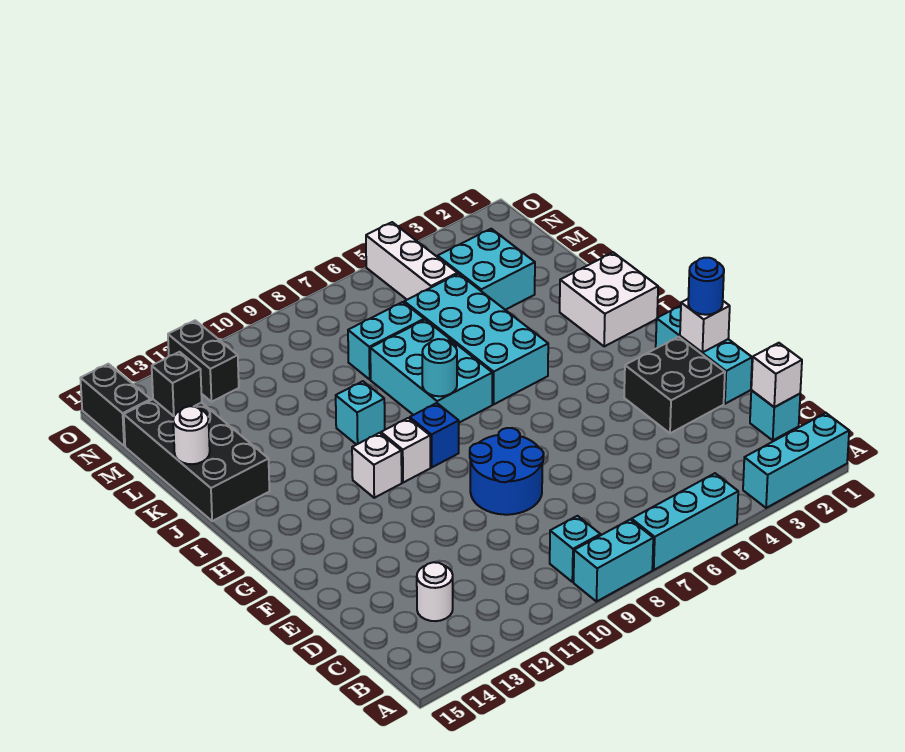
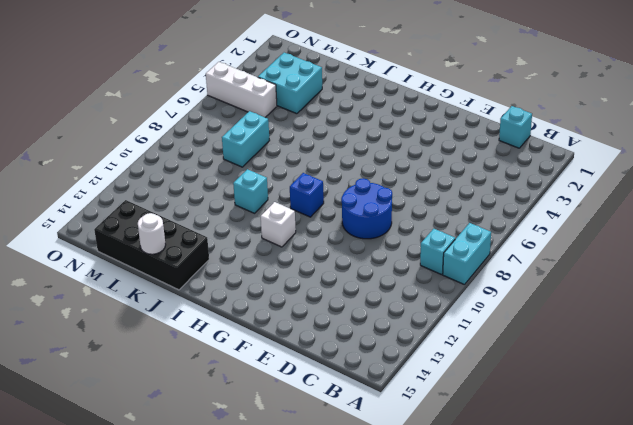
none -> cyan 1x3 brick [743,413,849,508]
none -> cyan 1x3 brick [632,473,738,570]
none -> white 1x1 round brick [417,562,453,621]

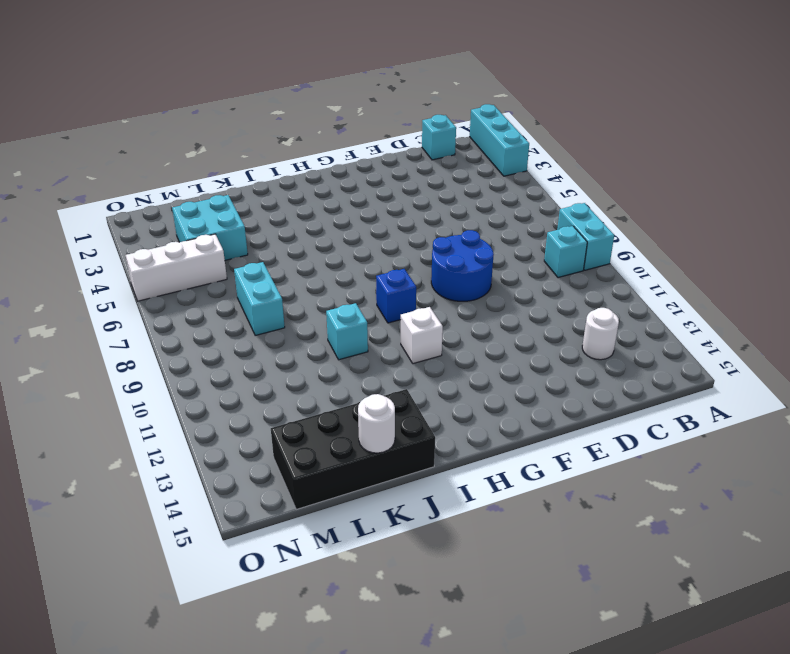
none -> cyan 1x3 brick [632,473,738,570]
none -> cyan 1x3 brick [656,306,752,404]
none -> black 2x2 brick [624,337,725,433]

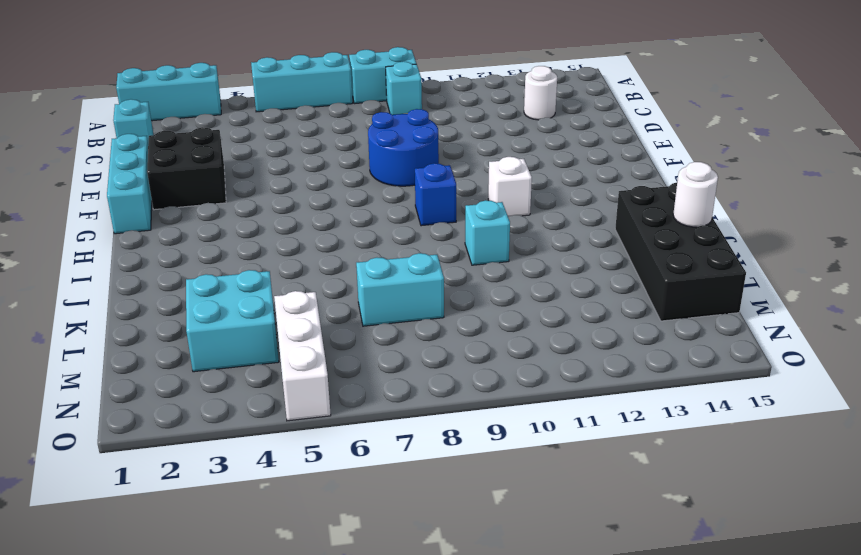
none -> white 1x1 brick [381,418,430,483]
none -> white 2x2 brick [560,252,658,347]
none -> cyan 2x4 brick [404,274,548,404]

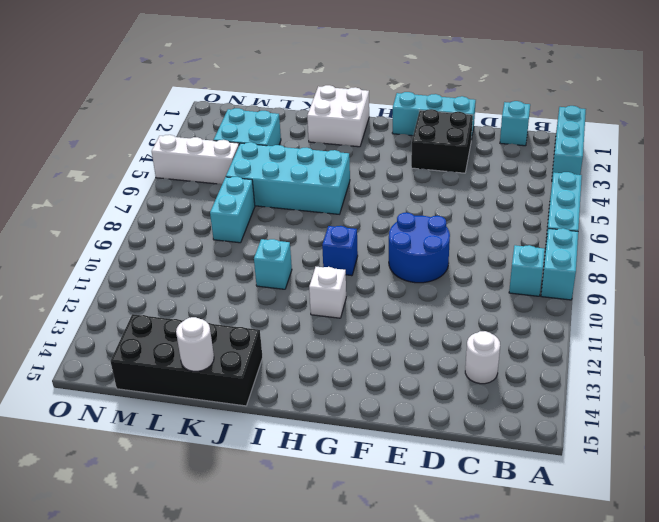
none -> white 1x1 brick [381,418,430,483]
none -> cyan 2x3 brick [370,320,492,423]
none -> black 1x2 brick [168,320,239,402]

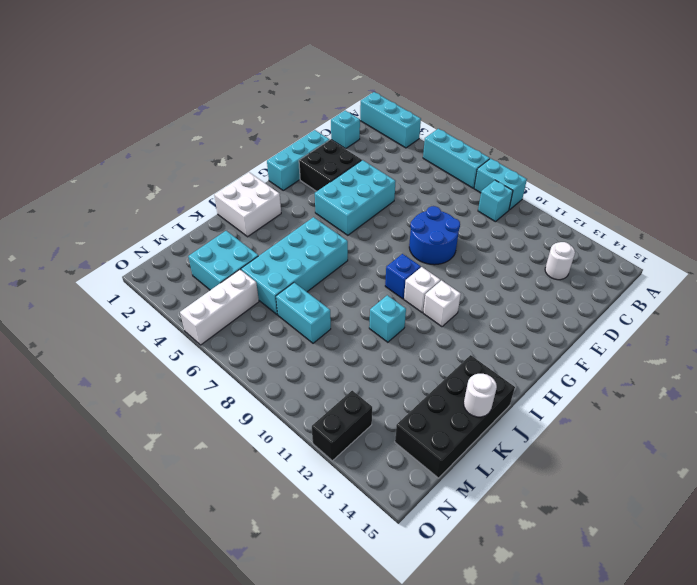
cyan 2x3 brick [315,160,396,235] -> cyan 2x3 brick moved to [370,320,492,423]
none -> black 1x2 brick [80,364,151,446]
none -> white 1x1 brick [751,343,802,407]
none -> white 1x1 brick [680,299,730,353]

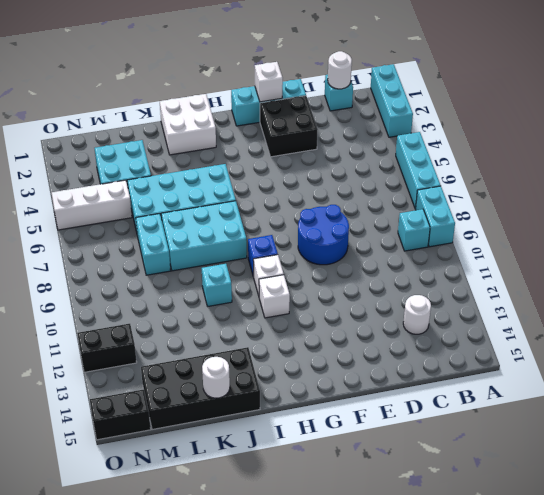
white 1x1 round brick [328,51,352,89] -> white 1x1 brick [751,343,802,407]
none -> cyan 1x1 round brick [422,339,457,396]
none -> black 1x1 brick [152,352,202,416]
none -> blue 1x1 round brick [688,258,724,315]

